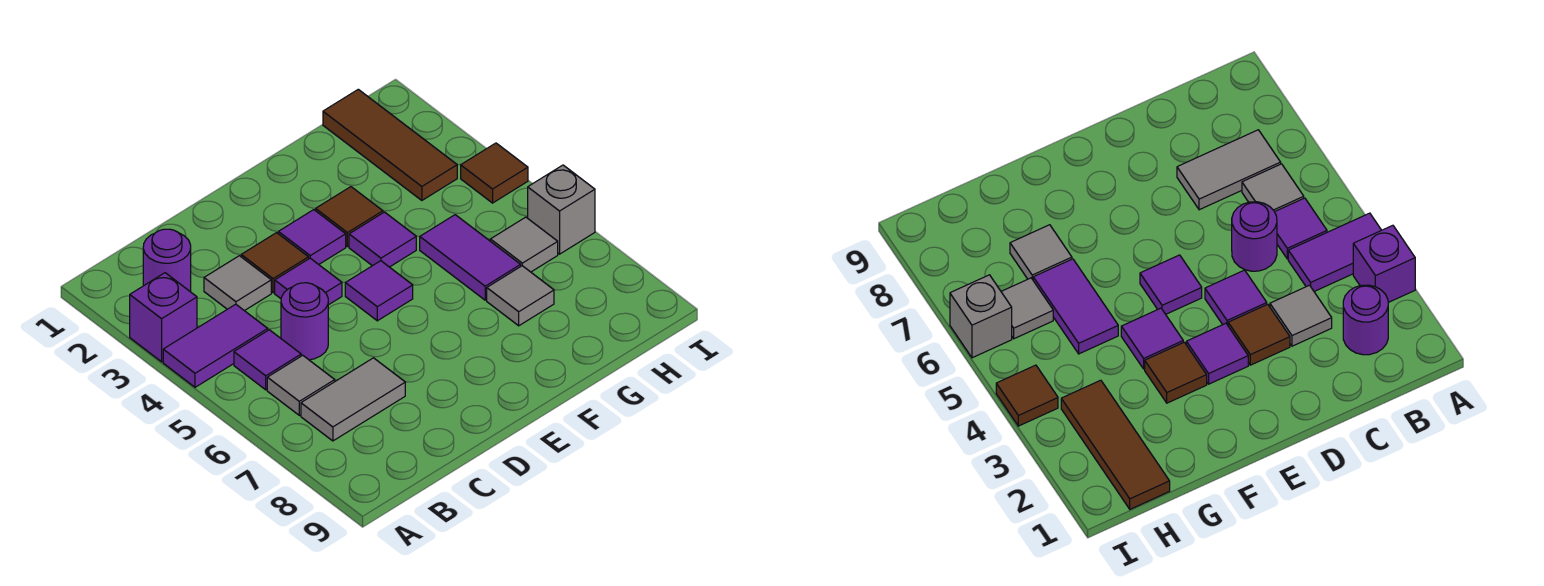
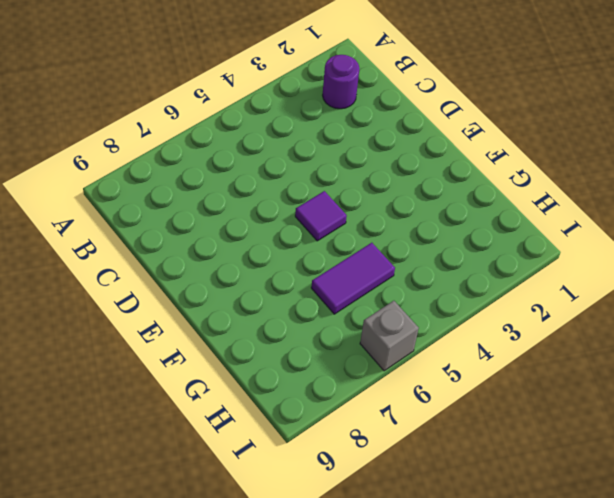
none -> purple 1x1 brick [130,273,197,362]
none -> purple 1x2 tile [163,304,268,387]
none -> purple 1x1 tile [234,330,301,390]

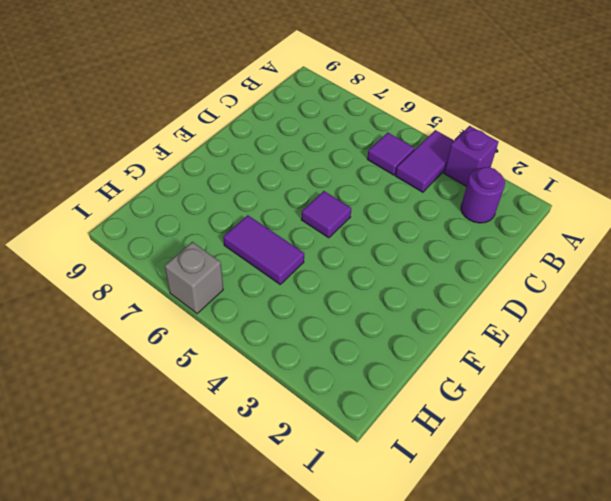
none -> grey 1x1 tile [267,355,335,415]
none -> grey 1x2 tile [301,358,405,441]
none -> grey 1x1 tile [204,256,271,311]

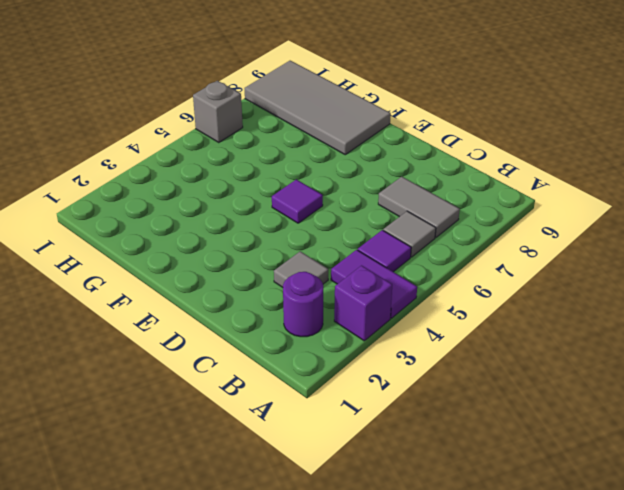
grey 2x4 tile [245,61,391,155] -> none
none -> purple 1x1 round brick [281,283,328,360]
none -> brown 1x1 tile [241,233,309,293]
none -> purple 1x1 tile [275,258,342,305]

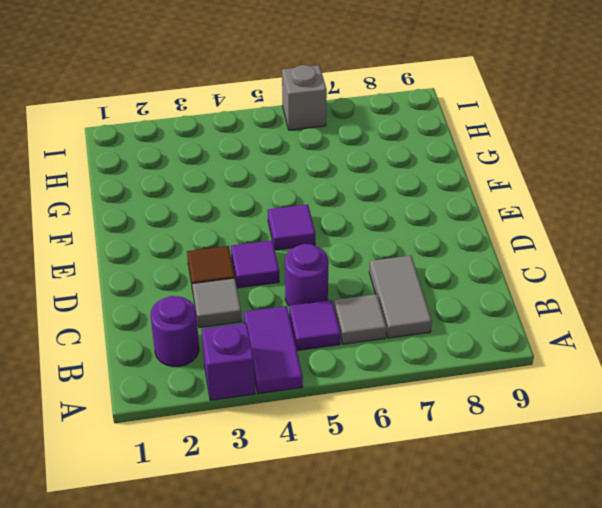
none -> purple 1x1 tile [278,210,346,264]
none -> brown 1x1 tile [316,187,383,247]
none -> purple 1x1 tile [349,212,416,267]

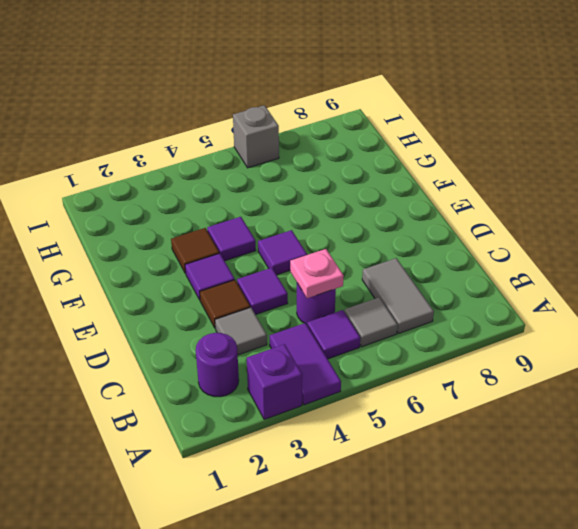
pink 1x1 plate [290,249,344,298] -> none
none -> purple 1x2 tile [420,215,521,300]
none -> grey 1x1 tile [487,266,554,326]
none -> brown 1x3 tile [323,89,457,200]

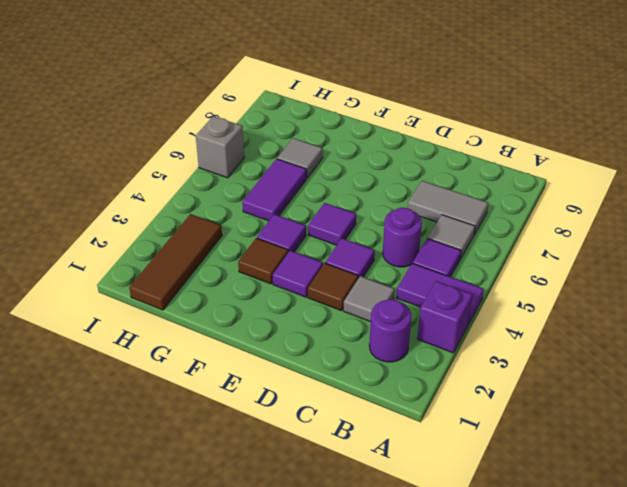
none -> grey 1x1 tile [490,217,558,272]
none -> brown 1x1 tile [461,143,528,203]

